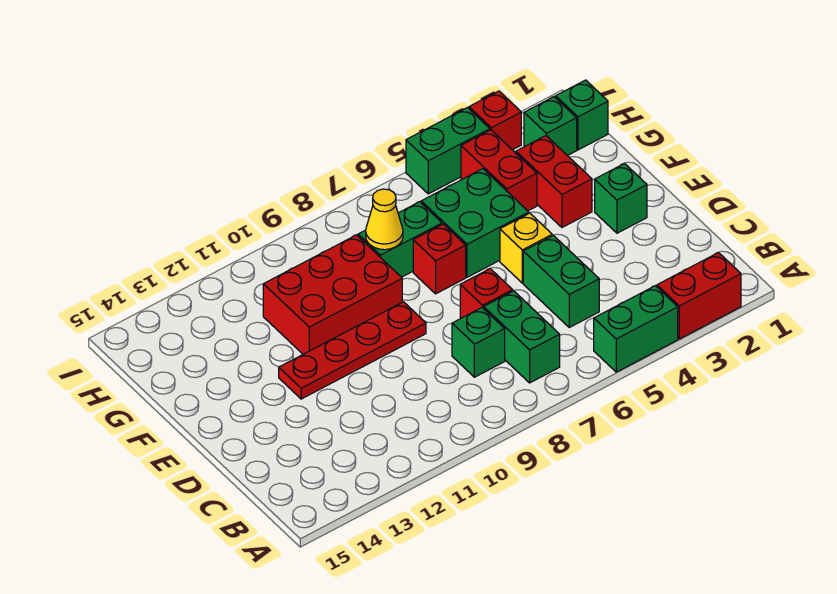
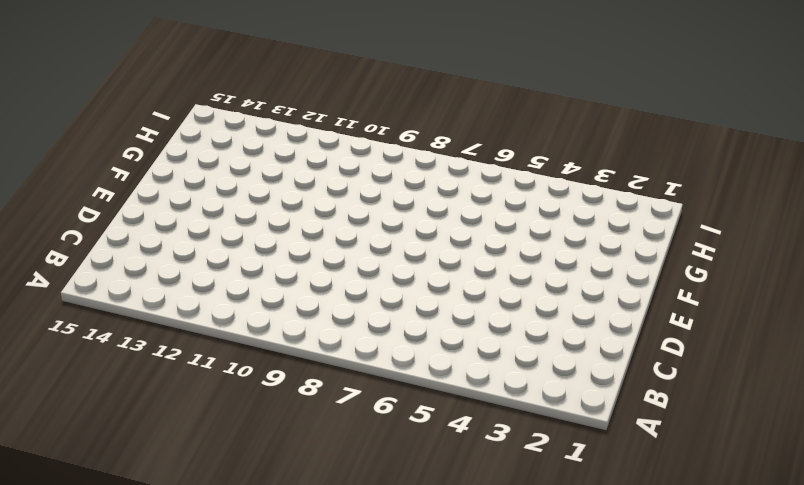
none -> red 1x2 brick [657,253,741,339]
none -> green 1x2 brick [594,286,678,372]
none -> green 1x2 brick [484,291,560,383]

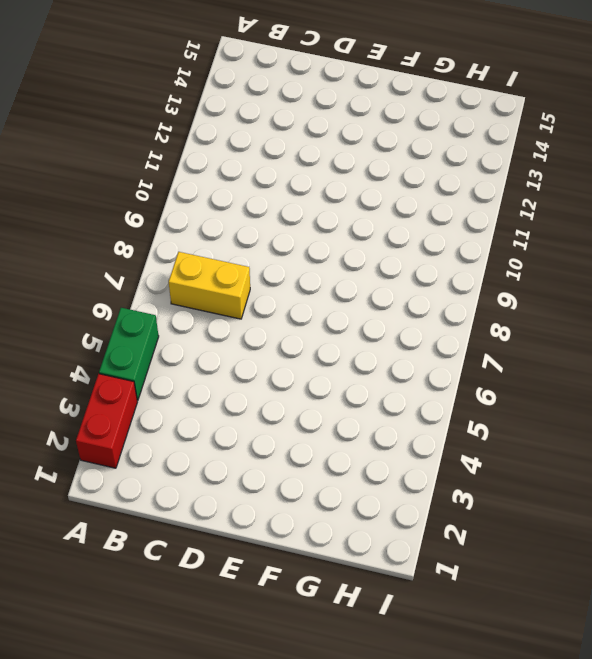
yellow 1x2 brick [169,252,250,319] -> green 1x2 brick [484,291,560,383]
none -> green 1x2 brick [523,235,599,327]
none -> green 1x1 brick [452,308,505,377]
none -> red 1x1 brick [460,269,513,318]

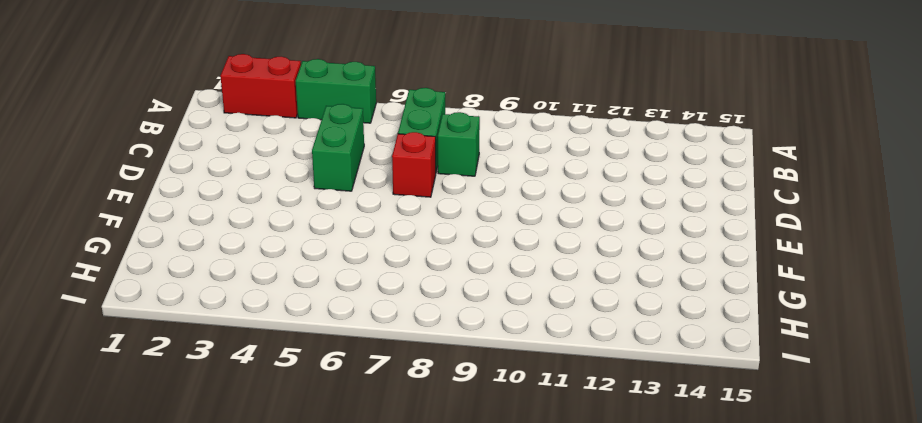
none -> green 1x1 brick [595,163,647,233]
none -> yellow 1x1 brick [500,213,553,283]
none -> red 1x4 plate [279,302,426,399]

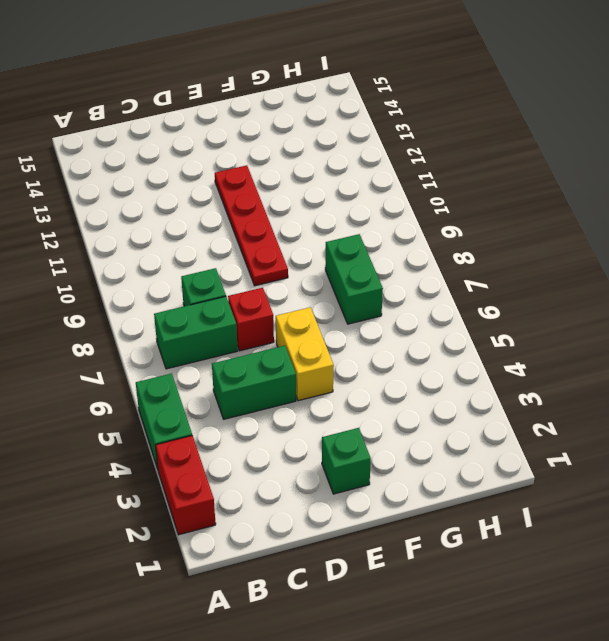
yellow 1x2 brick [276,307,334,401] -> yellow 1x1 brick [500,213,553,283]
none -> red 1x2 brick [516,136,592,227]
none -> green 2x2 brick [421,169,529,277]
none -> red 1x1 brick [413,224,466,294]

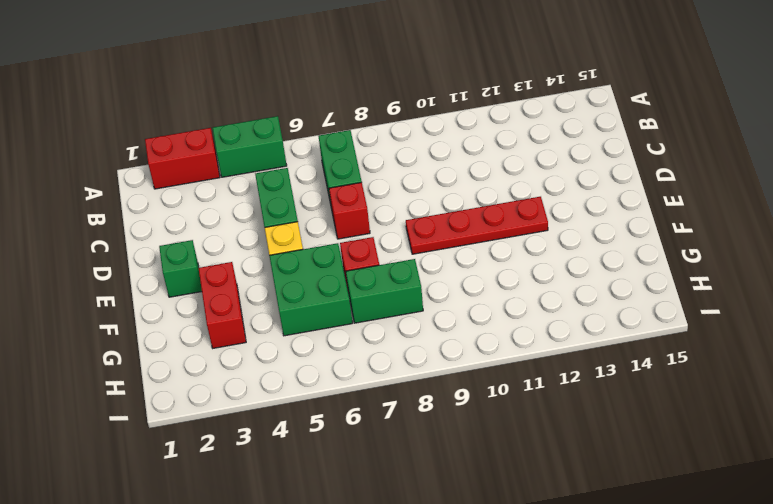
none -> green 1x1 brick [452,308,505,377]
none -> red 2x3 brick [263,235,402,354]
none -> red 1x2 brick [461,130,537,211]

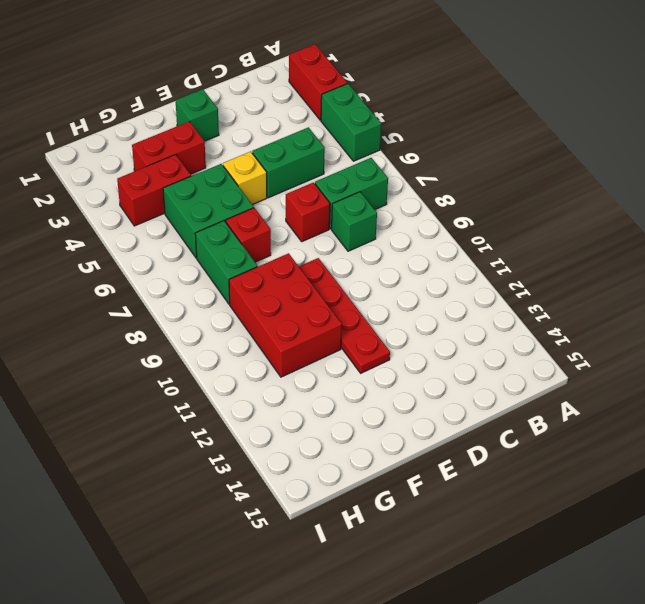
none -> green 1x1 brick [556,80,608,150]
none -> green 1x1 brick [524,97,577,156]
none -> red 1x1 brick [469,91,521,150]

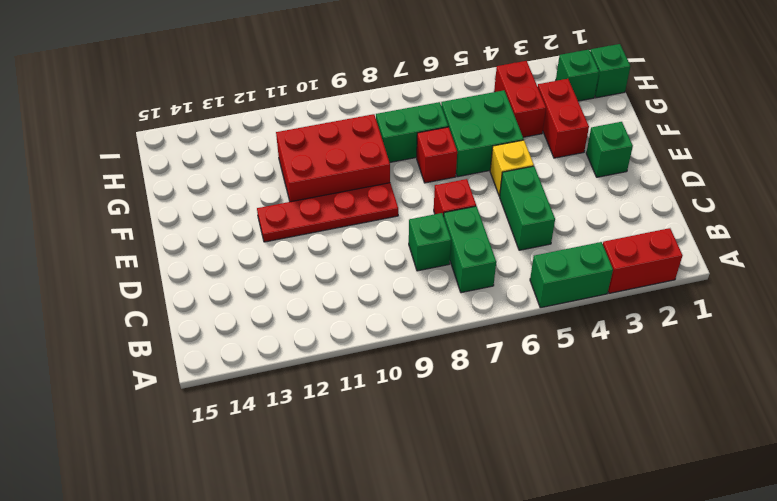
none -> red 1x1 brick [469,91,521,150]
none -> green 1x2 brick [406,108,490,194]
none -> yellow 1x1 cone [366,189,403,250]

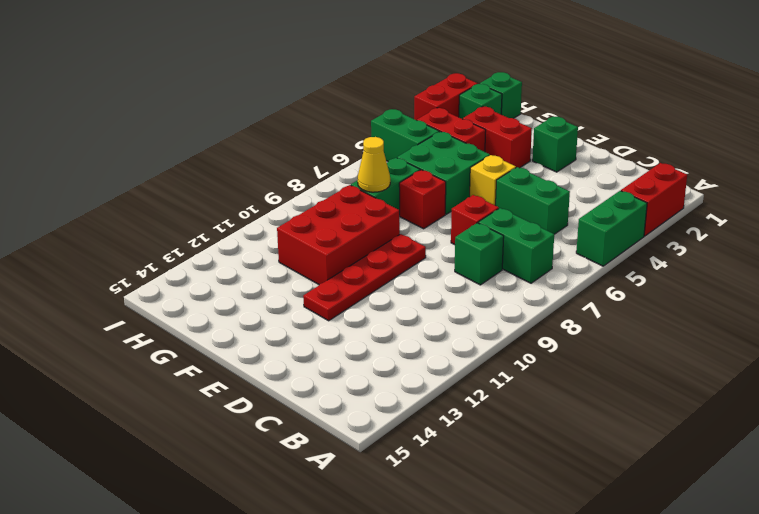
green 1x2 brick [371,109,439,161] -> green 1x2 brick turned to [406,108,490,194]
red 1x2 brick [414,73,478,120] -> red 1x1 brick [469,91,521,150]

